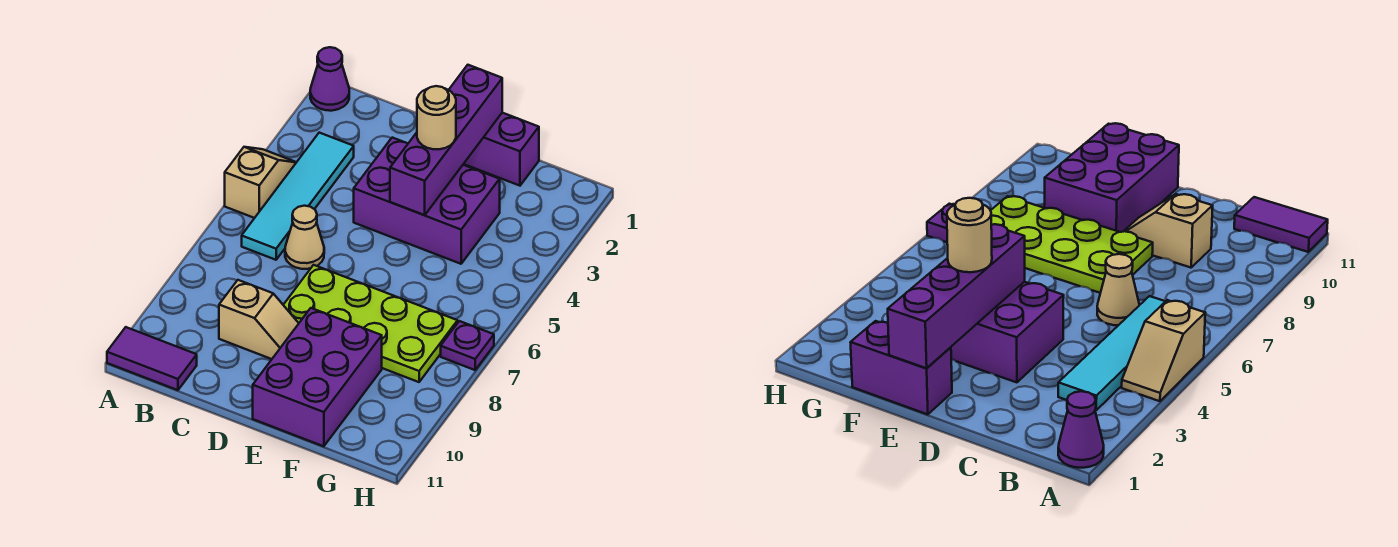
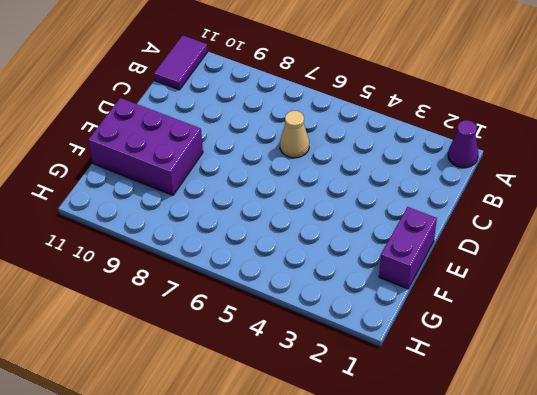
none -> tan 1x2 slope [225,147,296,218]
none -> cyan 1x4 tile [242,133,354,260]
none -> tan 1x2 slope [219,280,299,359]

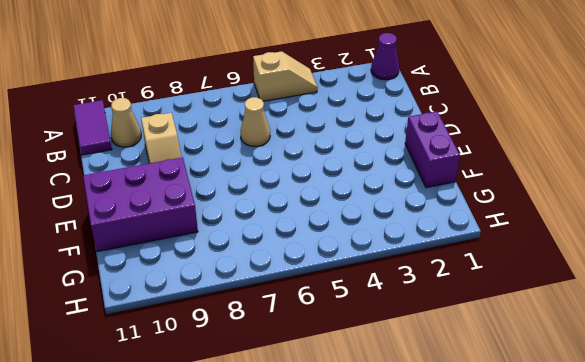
tan 1x1 cone [111,98,141,147] -> none
none -> cyan 1x4 tile [242,133,354,260]
none -> purple 2x3 brick [354,138,500,264]
none -> lime 2x4 plate [284,265,458,382]

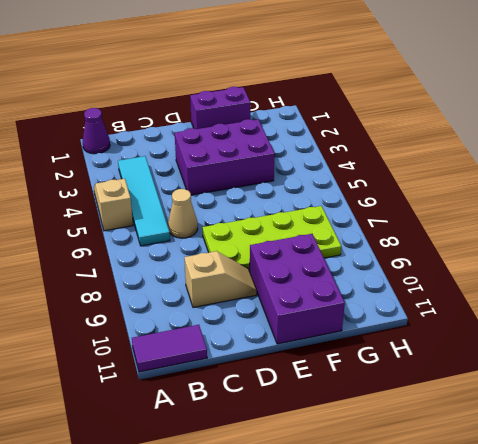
none -> purple 1x1 plate [441,321,494,370]
none -> purple 1x4 brick [390,65,502,215]
none -> tan 1x1 round brick [417,86,456,149]

